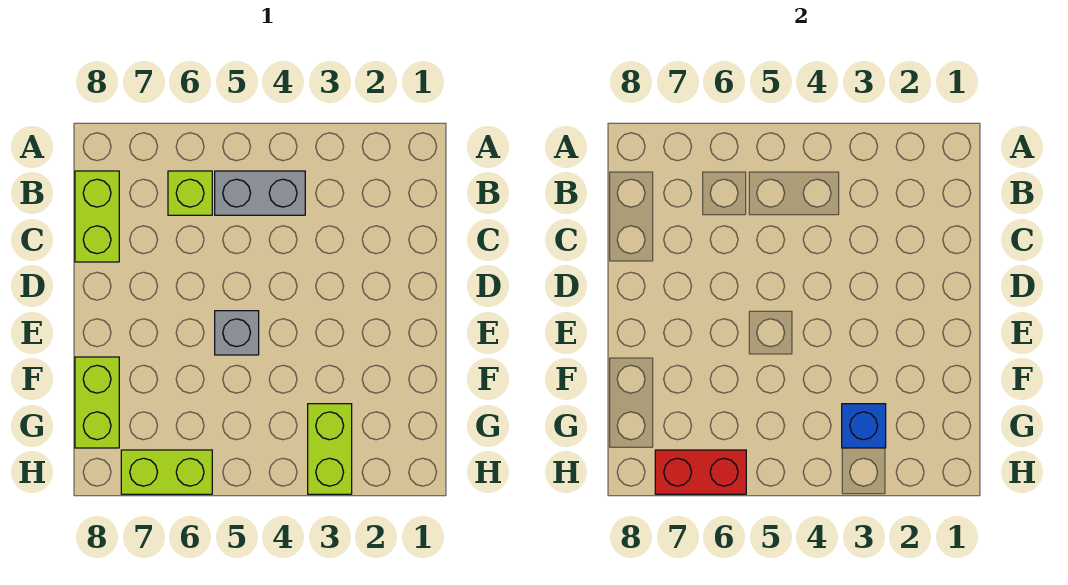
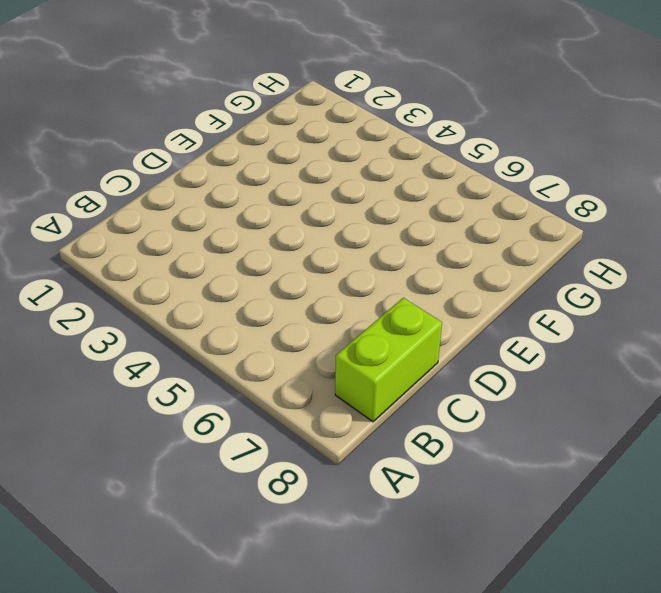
none -> grey 1x2 brick [215,171,305,215]
none -> lime 1x1 brick [168,171,212,215]

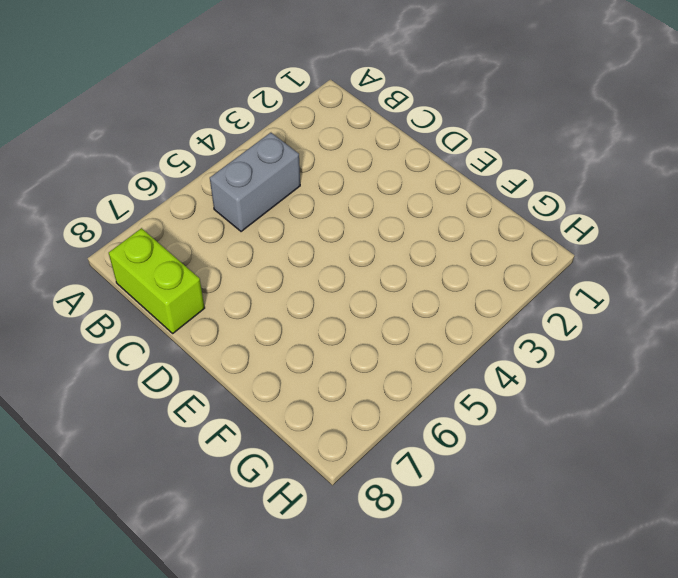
none -> lime 1x1 brick [168,171,212,215]
none -> grey 1x1 brick [215,311,259,355]

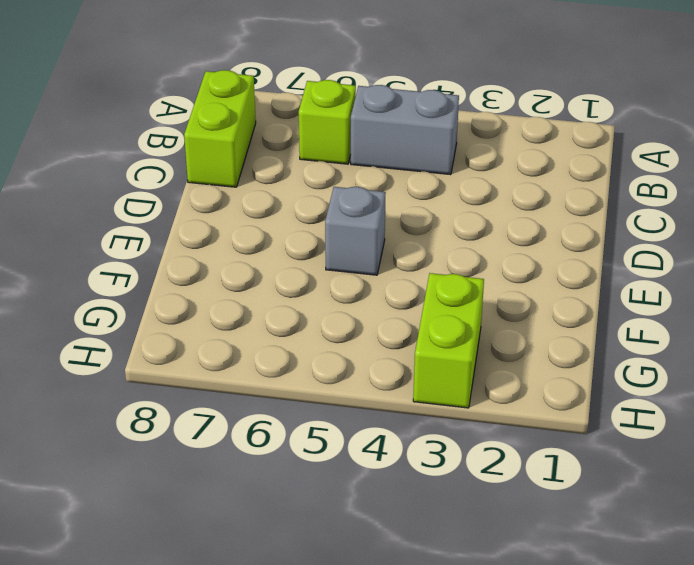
none -> lime 1x2 brick [75,357,119,448]
none -> lime 1x2 brick [121,450,212,494]

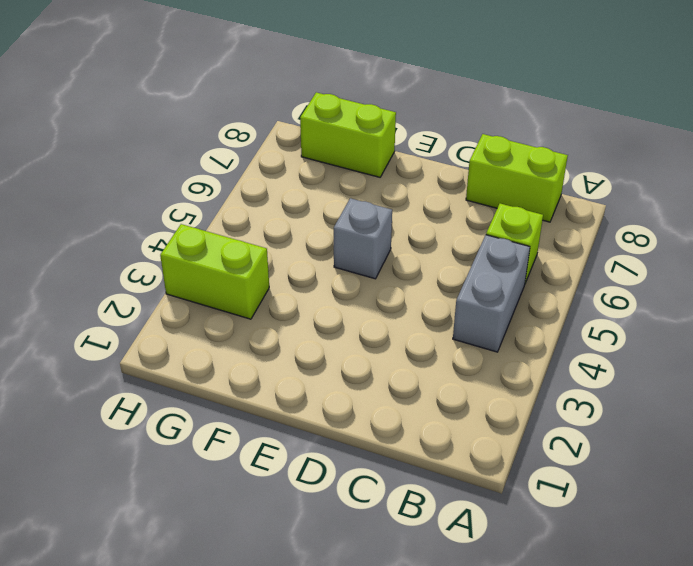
none -> lime 1x2 brick [121,450,212,494]
none -> blue 1x1 brick [842,404,886,448]

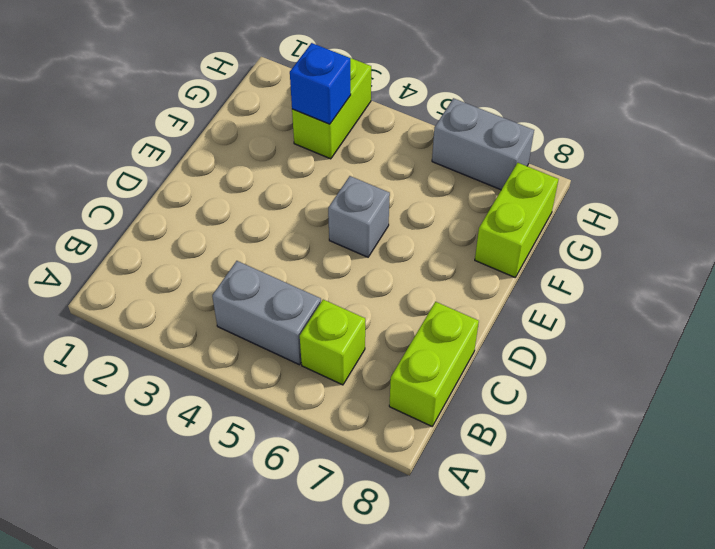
grey 1x2 brick [432,98,534,190] -> lime 1x2 brick [121,450,212,494]
none -> red 1x2 brick [655,450,746,494]

